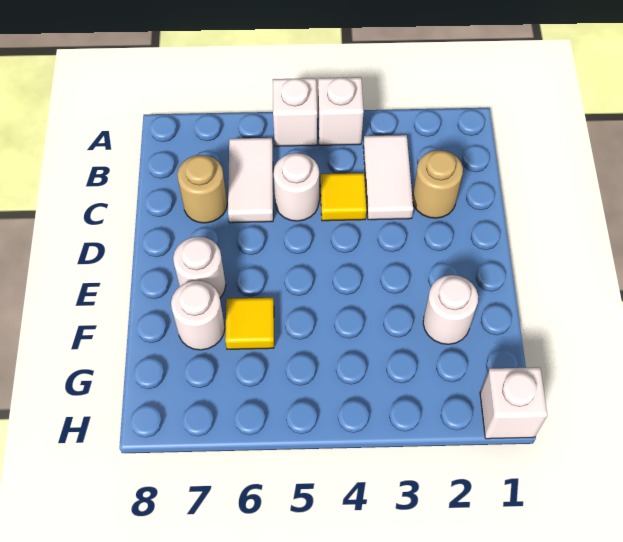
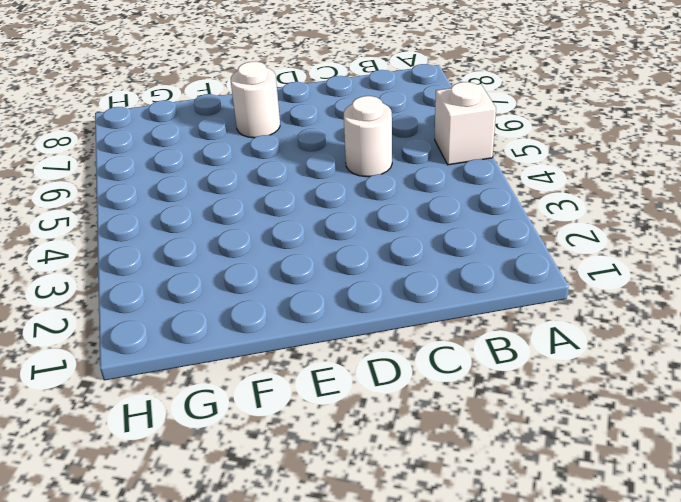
none -> white 1x1 brick [318,77,364,145]
none -> white 1x2 tile [363,135,413,220]
none -> white 1x2 tile [228,138,273,223]

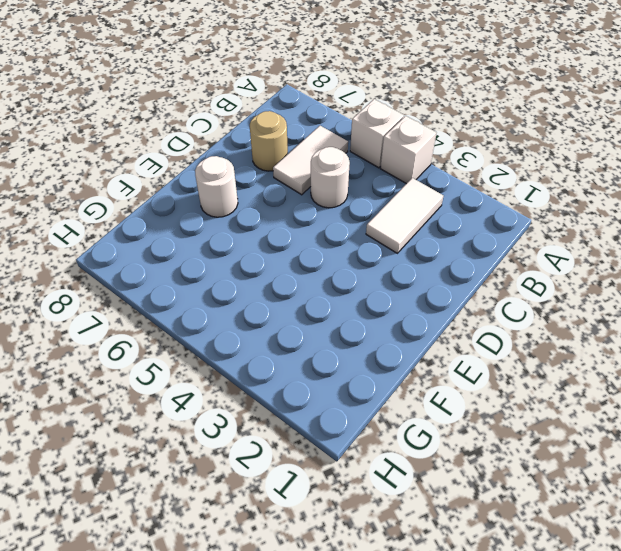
none -> tan 1x1 round brick [412,150,463,218]
none -> yellow 1x1 tile [320,173,366,221]
none -> white 1x1 round brick [423,275,478,344]

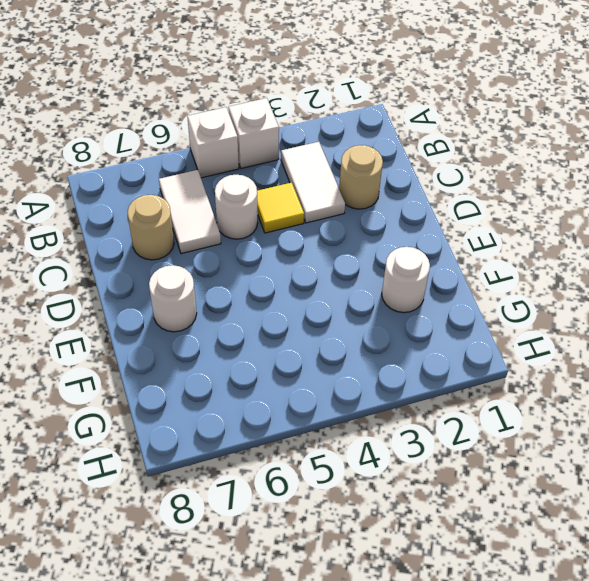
none -> yellow 1x1 tile [225,298,274,349]
none -> white 1x1 round brick [171,281,225,350]
none -> white 1x1 brick [480,367,547,439]

